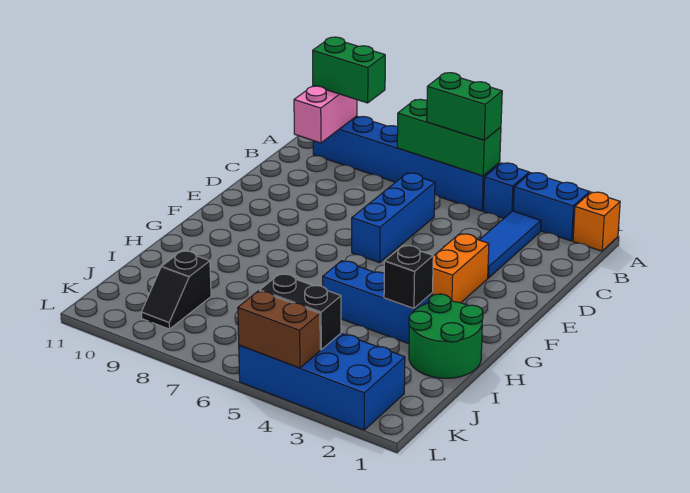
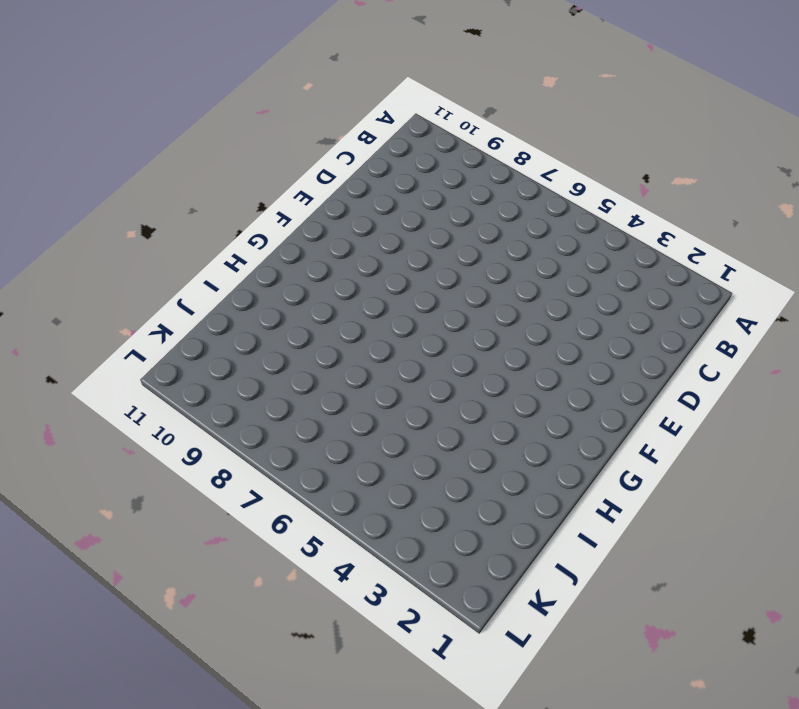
none -> orange 1x1 brick [573,192,620,251]
none -> blue 1x2 brick [513,173,590,241]
none -> blue 1x1 brick [484,163,529,218]

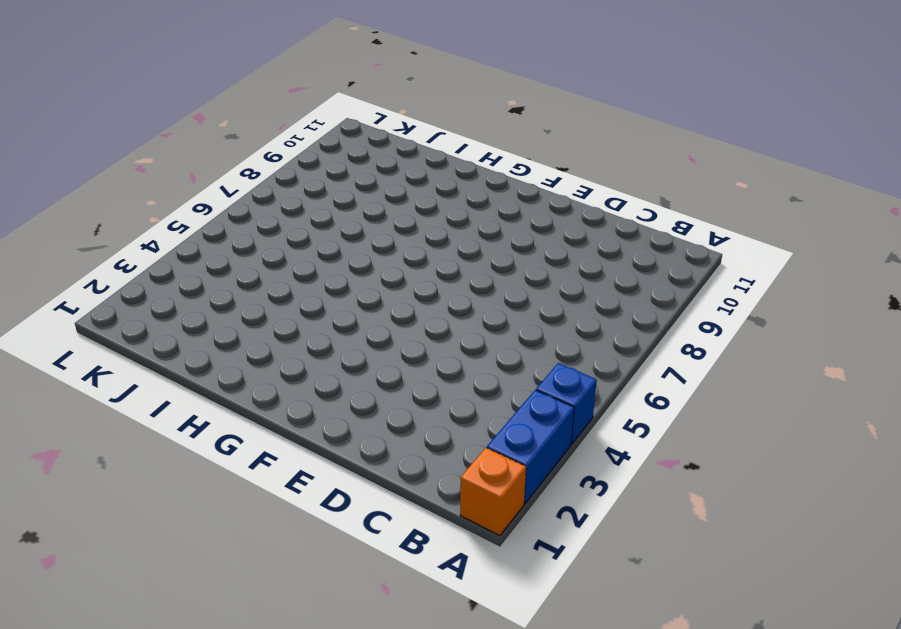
none -> blue 1x6 brick [313,116,500,211]
none -> blue 1x3 tile [480,211,541,278]
none -> blue 1x3 brick [352,173,435,263]

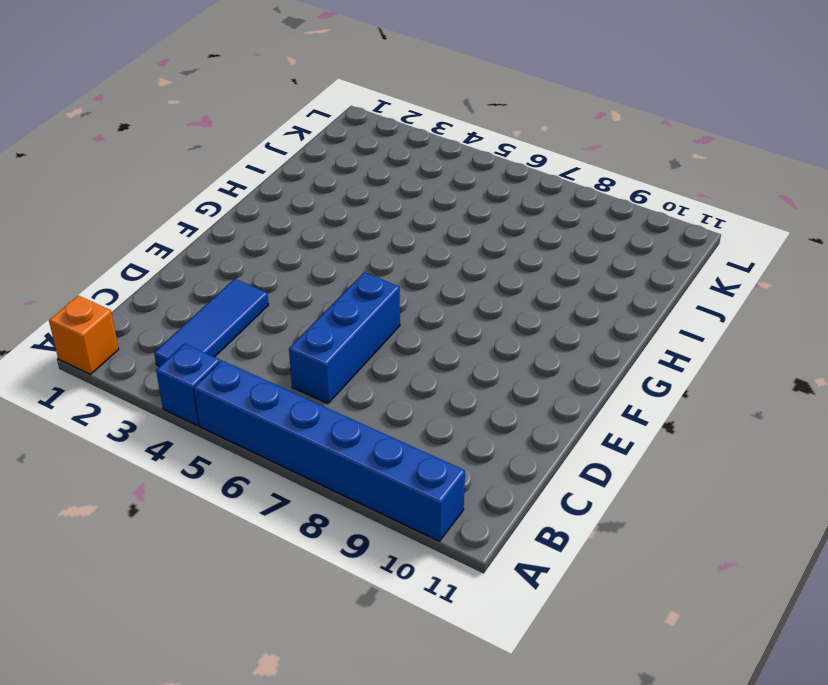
none -> blue 1x2 brick [513,173,590,241]
none -> orange 1x2 brick [432,234,489,303]
none -> green 2x2 round brick [409,294,483,378]

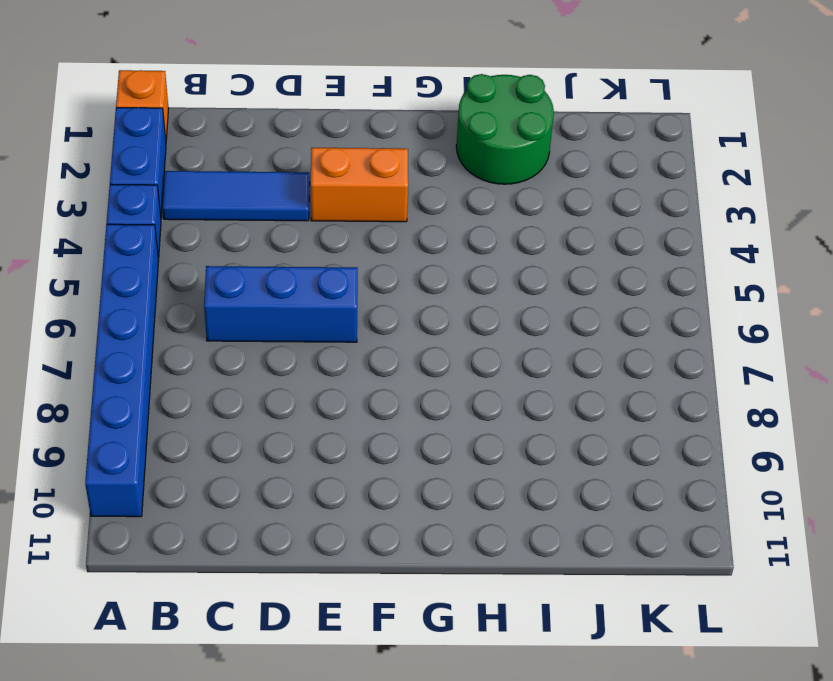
none -> blue 1x3 brick [323,261,432,344]
none -> black 1x2 slope [141,251,211,329]
none -> blue 2x4 brick [239,333,405,430]

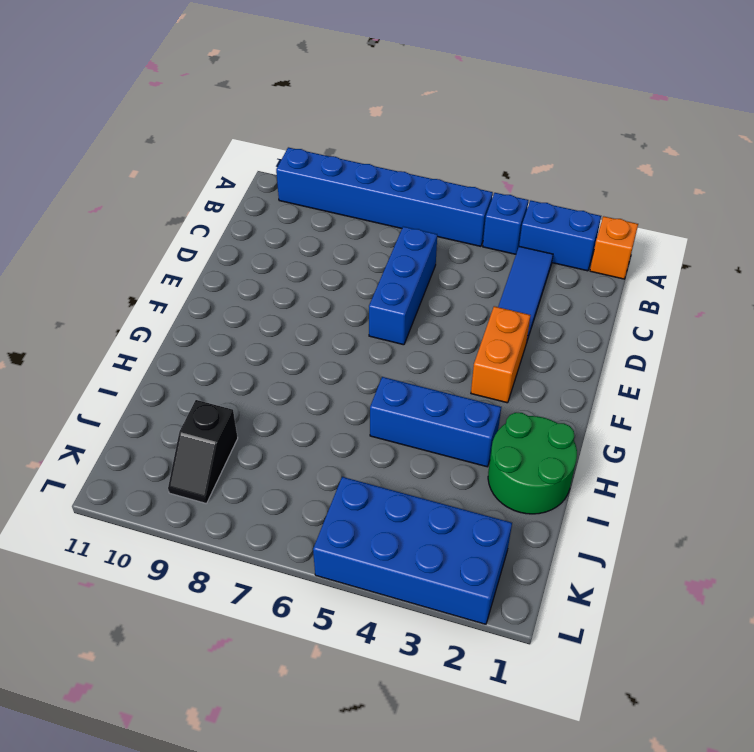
none -> green 1x3 brick [397,99,501,176]
none -> pink 1x2 brick [294,86,357,143]
none -> black 1x1 brick [384,245,433,309]

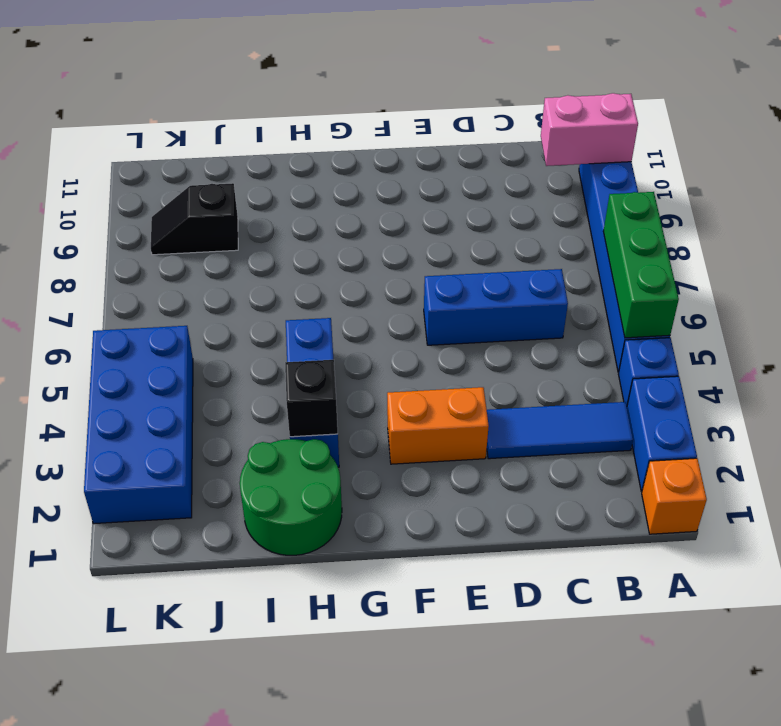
none -> black 1x2 brick [260,274,341,350]
none -> brown 1x2 brick [238,291,320,368]
none -> green 1x2 brick [427,73,502,140]

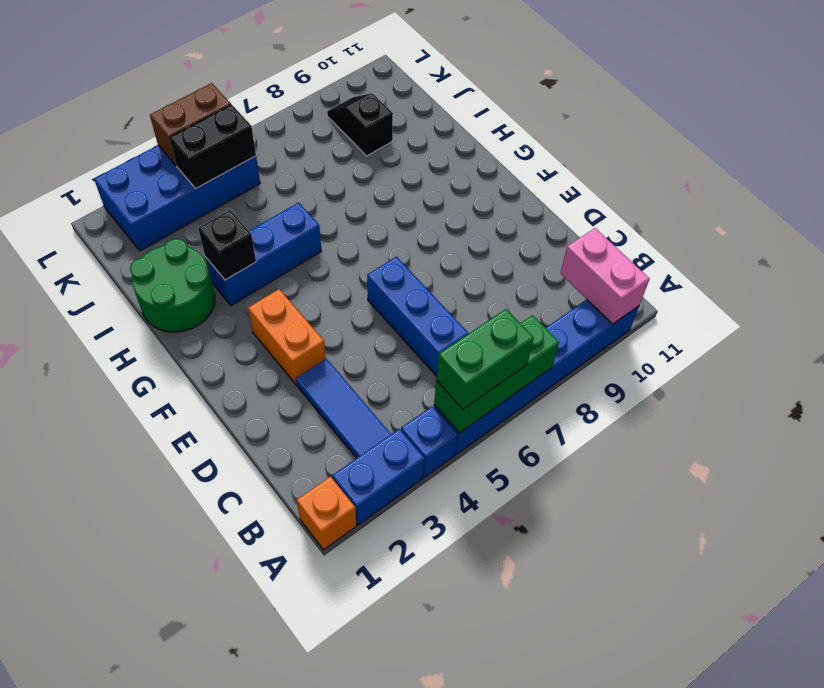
none -> green 1x2 brick [313,37,385,103]

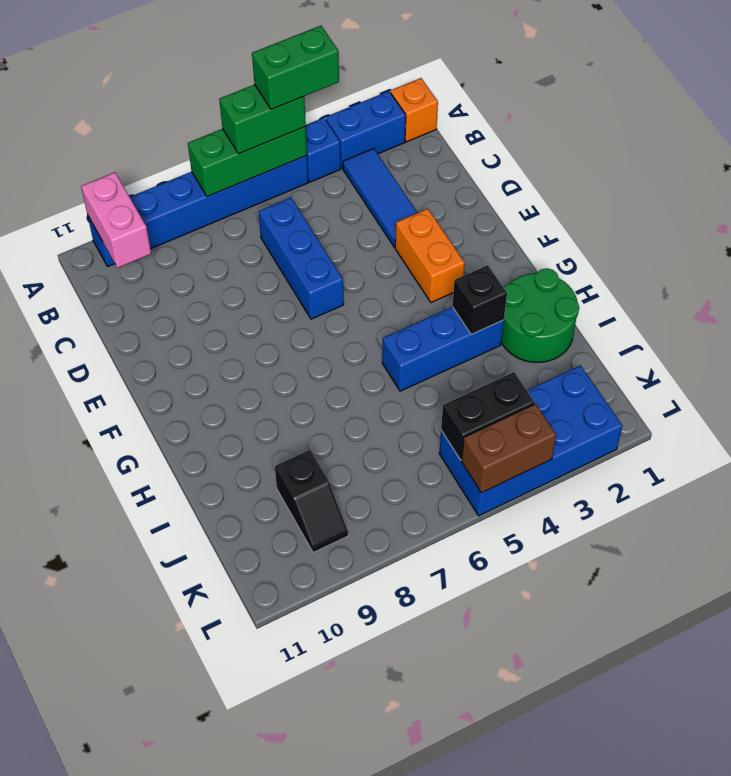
green 1x2 brick [252,26,339,109] -> green 1x2 brick moved to [313,37,385,103]

